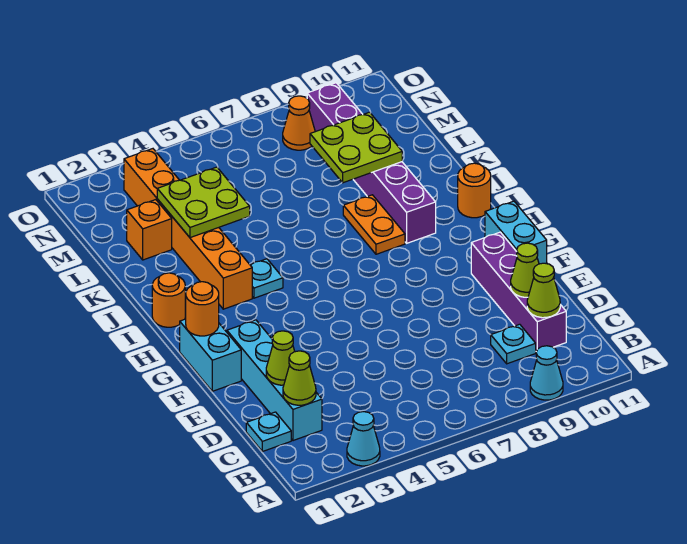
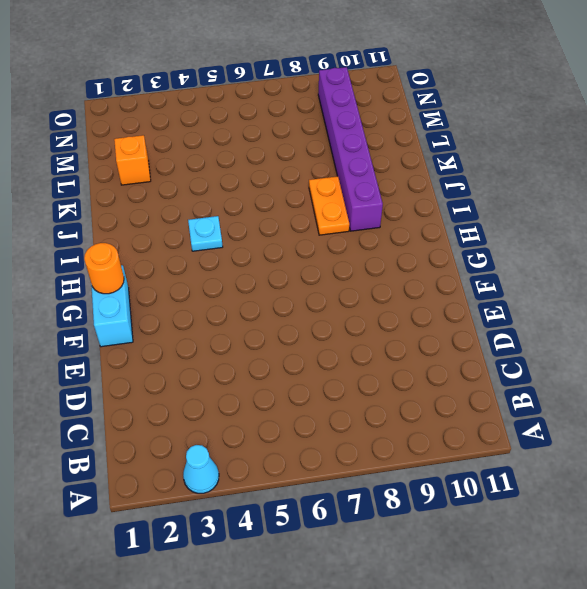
none -> cyan 1x1 cone [530,346,563,400]
none -> cyan 1x1 plate [246,412,291,452]
none -> cyan 1x4 brick [227,320,322,441]

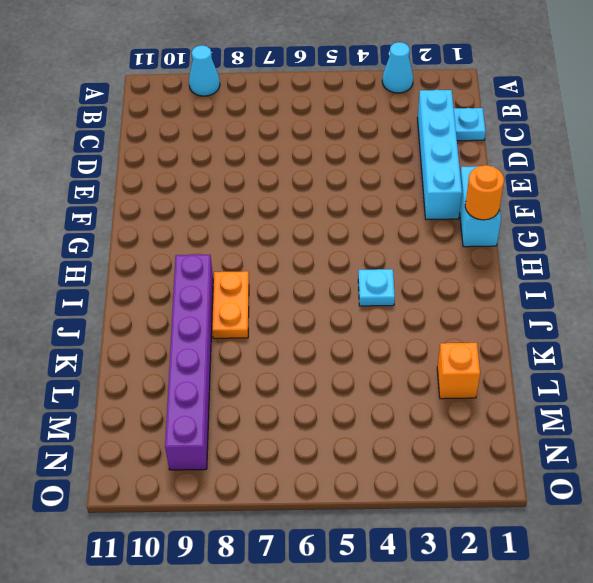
none -> cyan 1x1 plate [491,324,536,364]
none -> purple 1x4 brick [471,232,566,352]
none -> cyan 1x2 brick [485,201,547,264]

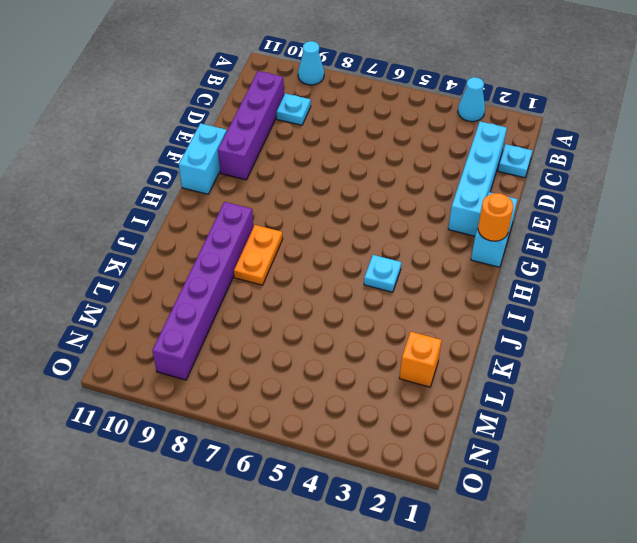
none -> orange 1x1 round brick [152,273,185,327]
none -> orange 1x6 brick [124,149,252,309]
none -> orange 1x1 round brick [458,163,491,218]

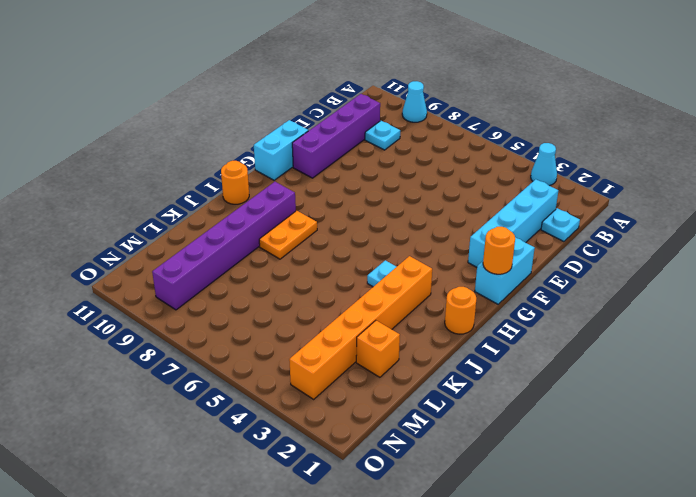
none -> orange 1x1 cone [283,96,315,150]
none -> lime 1x1 cone [283,351,316,405]
none -> lime 1x1 cone [527,263,560,318]

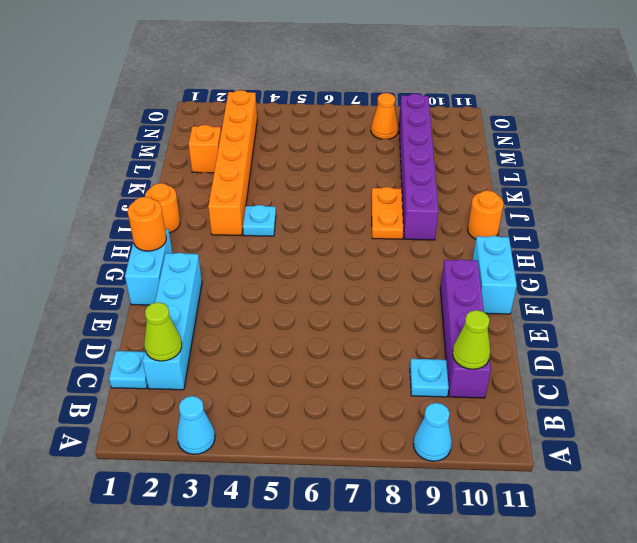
none -> lime 1x1 cone [266,331,295,385]
none -> lime 1x1 cone [511,243,539,297]
none -> lime 2x2 plate [157,167,250,238]

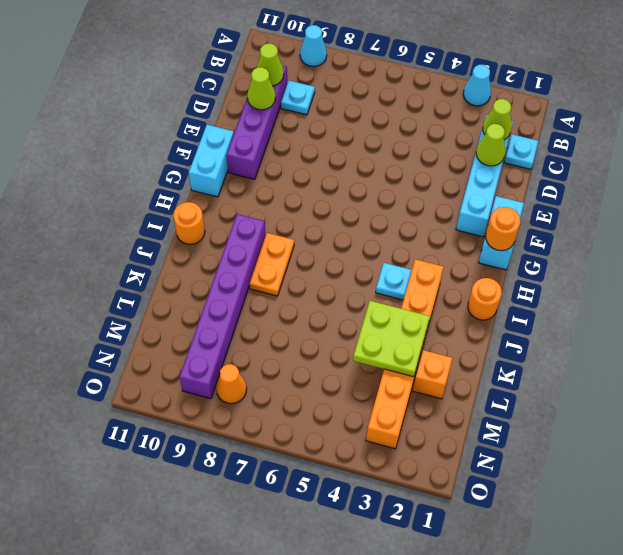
none -> lime 2x2 plate [310,112,402,183]

